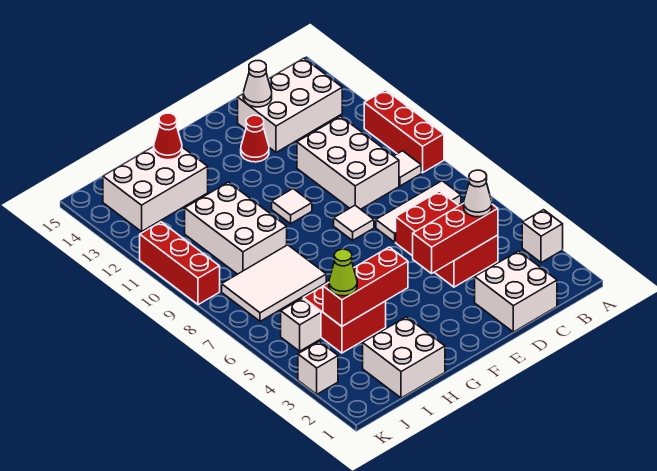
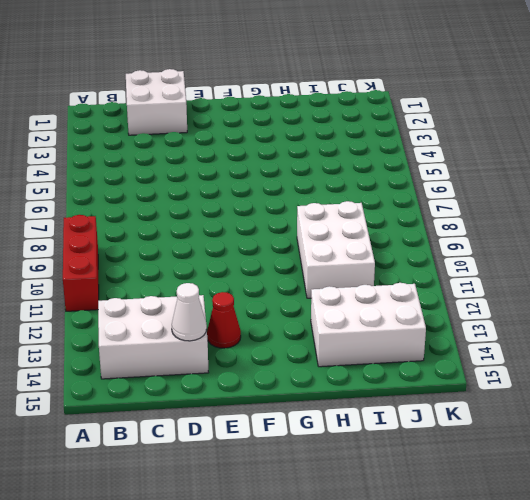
none -> white 1x1 brick [522,210,563,263]
none -> white 1x3 tile [376,181,461,242]
none -> white 1x1 tile [394,151,421,186]

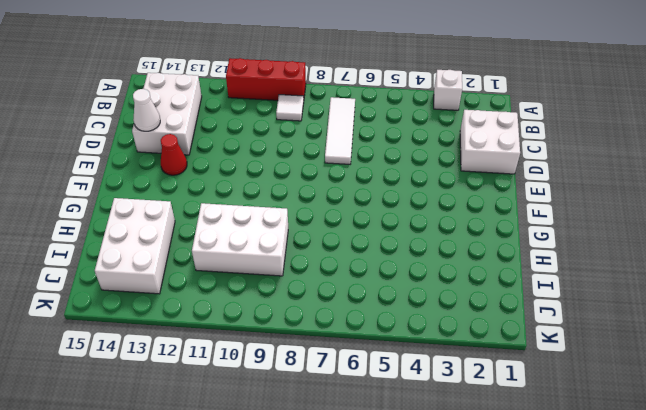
none -> red 2x3 brick [396,191,498,287]
none -> white 2x3 brick [297,116,399,209]
none -> white 1x1 tile [334,206,374,240]

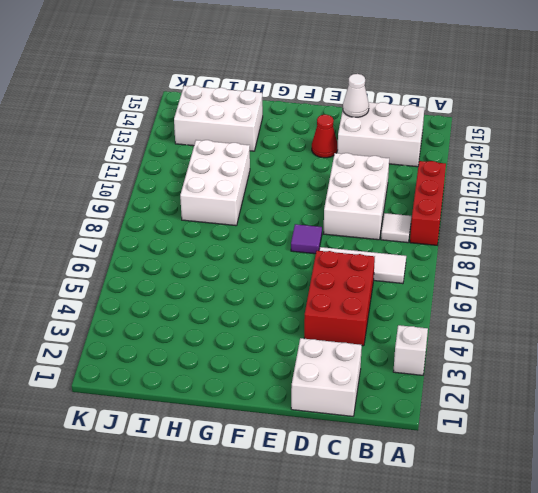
purple 1x1 tile [291,224,322,254] -> white 1x1 tile [334,206,374,240]
none -> white 1x1 tile [272,189,312,224]
none -> white 2x2 brick [363,317,445,398]
none -> red 2x2 brick [303,286,386,353]

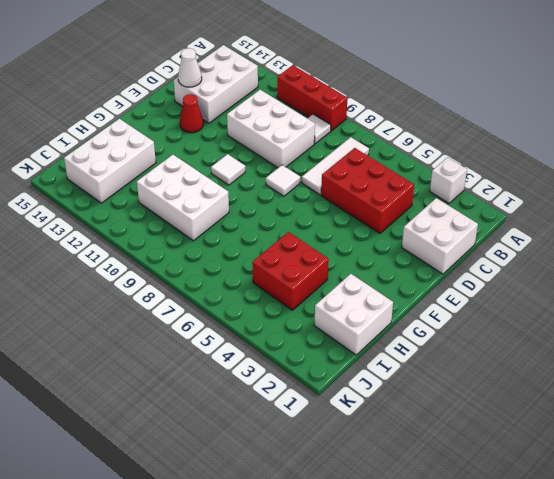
none -> white 2x3 tile [222,245,326,321]
none -> white 1x1 brick [281,298,321,351]
none -> white 1x1 brick [298,342,338,394]

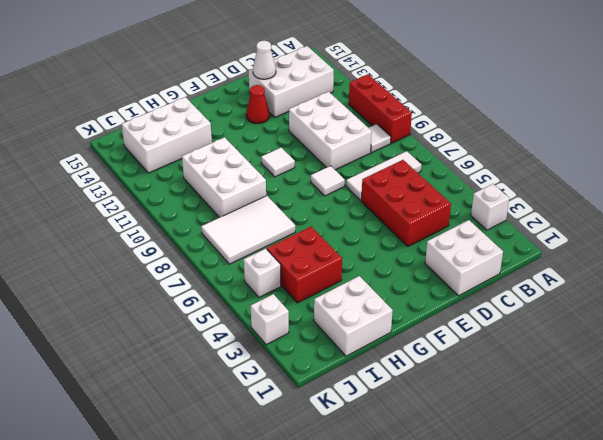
none -> red 1x3 brick [140,222,220,305]
none -> red 1x3 brick [413,203,498,273]
none -> red 1x3 brick [323,247,408,326]

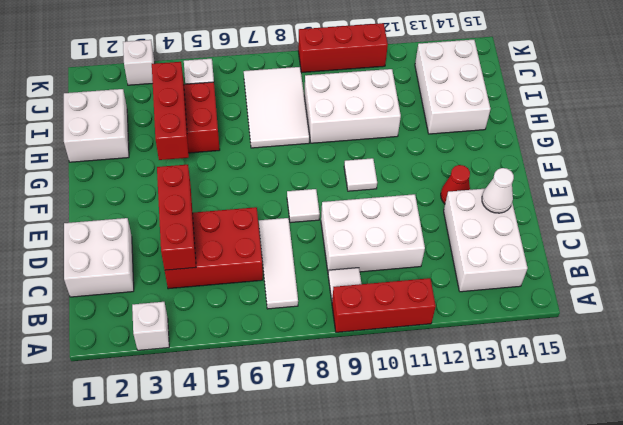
none -> red 1x1 cone [154,113,182,160]
none -> white 1x1 cone [464,170,492,217]
none -> lime 1x1 cone [329,249,357,296]

